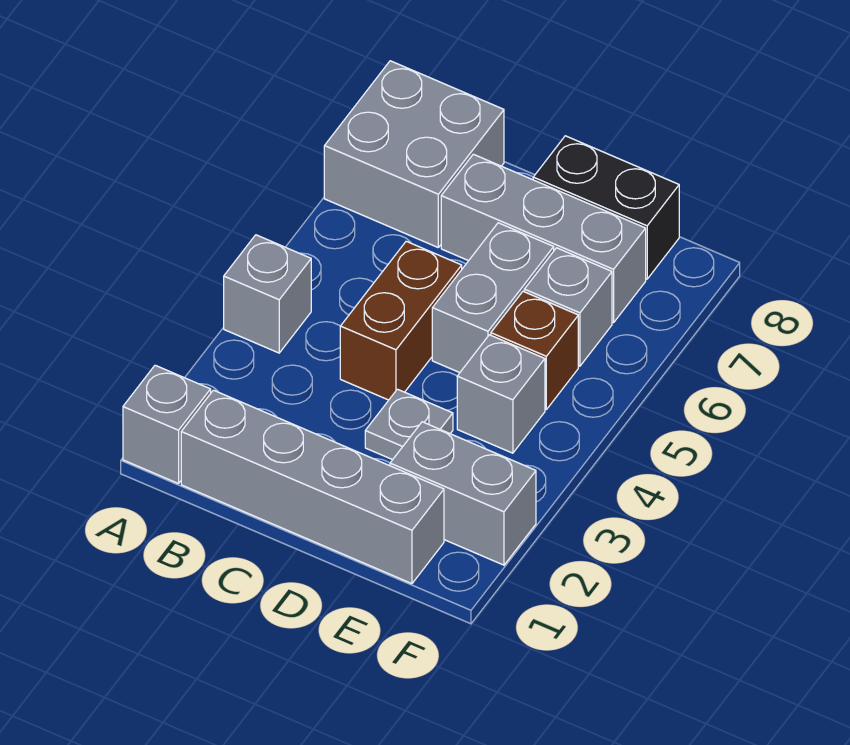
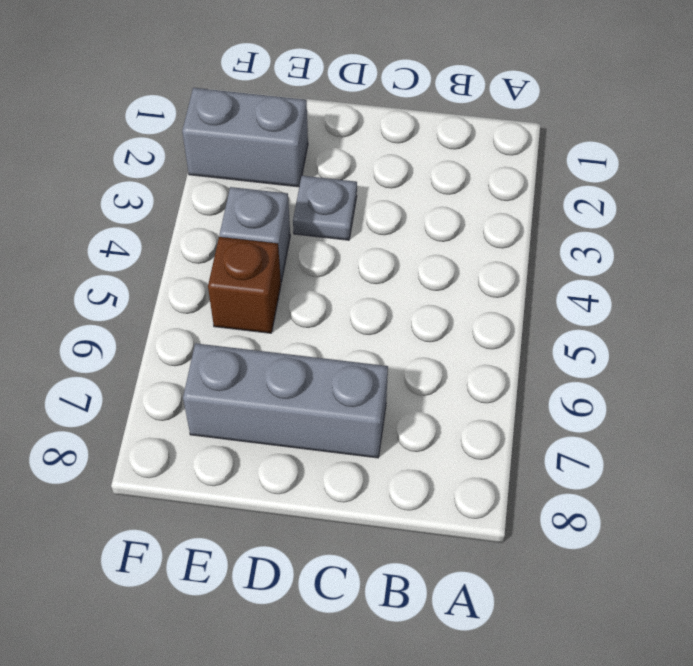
none -> grey 1x1 brick [123,365,211,484]
none -> grey 1x1 brick [224,235,311,353]
none -> grey 2x2 brick [324,61,504,247]

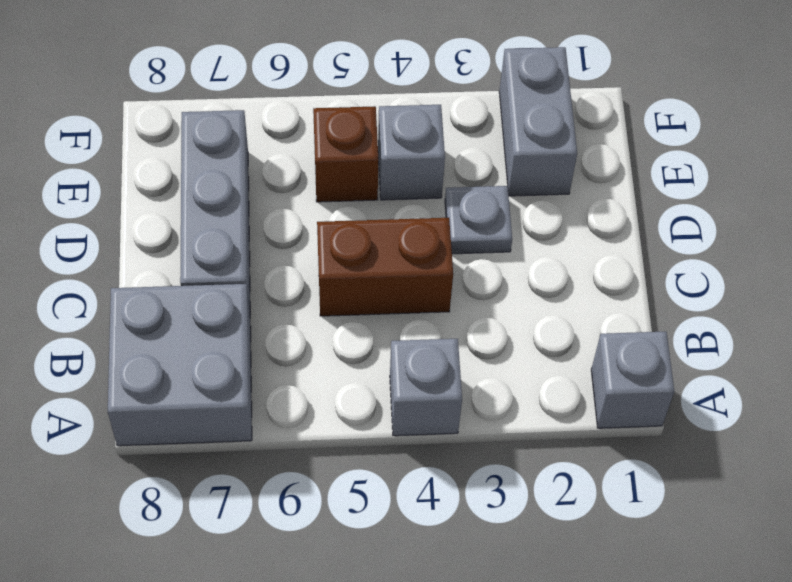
none -> grey 1x4 brick [181,390,444,584]
none -> grey 1x2 brick [432,223,554,373]
none -> black 1x2 brick [533,136,679,279]

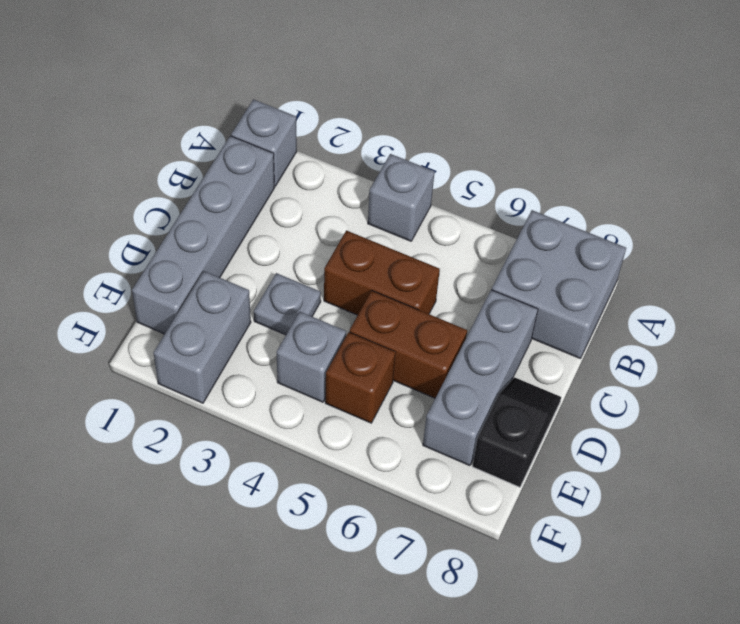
brown 1x2 brick [350,291,467,398] -> grey 1x2 brick [432,223,554,373]
black 1x2 slope [472,377,561,487] -> black 1x2 brick [533,136,679,279]
none -> grey 1x1 brick [524,248,612,366]

